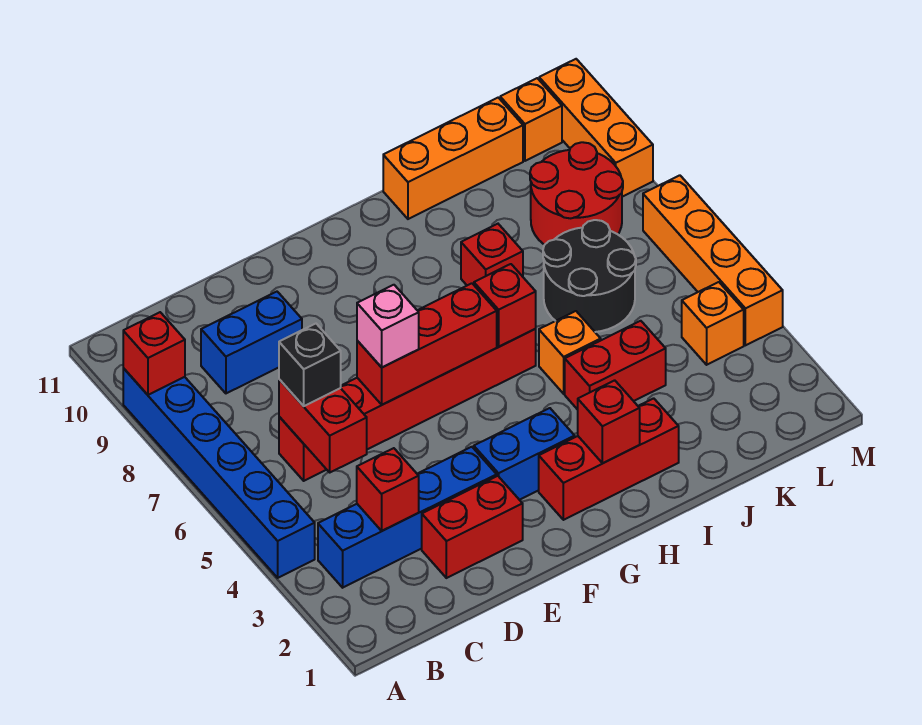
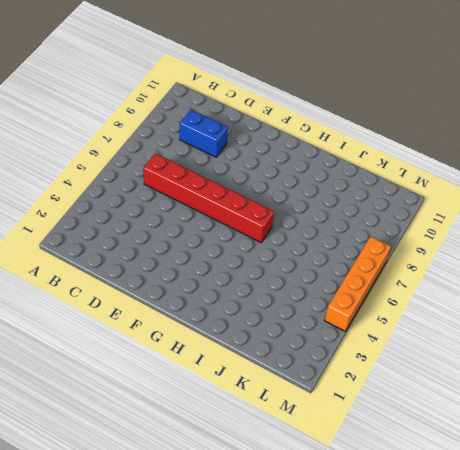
none -> blue 1x6 brick [123,368,315,578]
none -> blue 1x4 brick [318,447,497,588]
none -> red 1x2 brick [422,476,523,578]

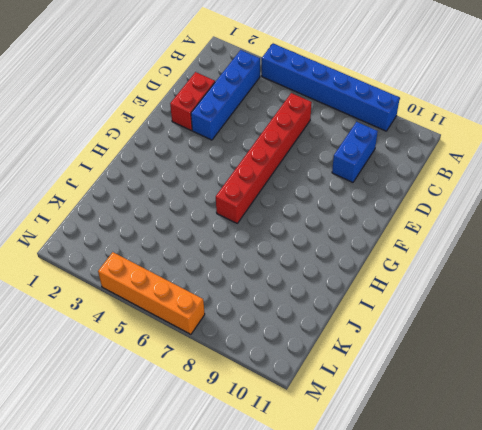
none -> blue 1x2 brick [474,408,575,500]
none -> red 1x3 brick [539,398,679,520]
none -> red 1x2 brick [565,321,666,410]

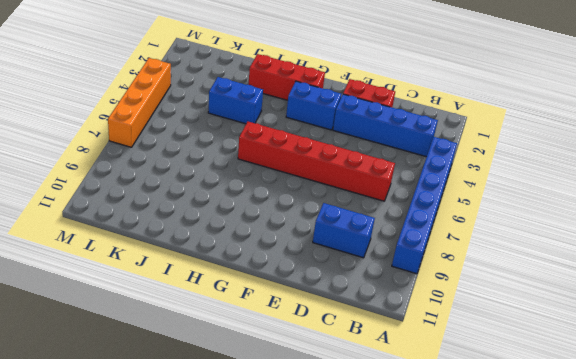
blue 1x2 brick [208,77,263,124] -> red 1x2 brick [565,321,666,410]
none -> orange 1x1 brick [539,311,601,394]
none -> red 1x1 brick [461,224,523,285]
none -> orange 1x3 brick [383,98,523,219]

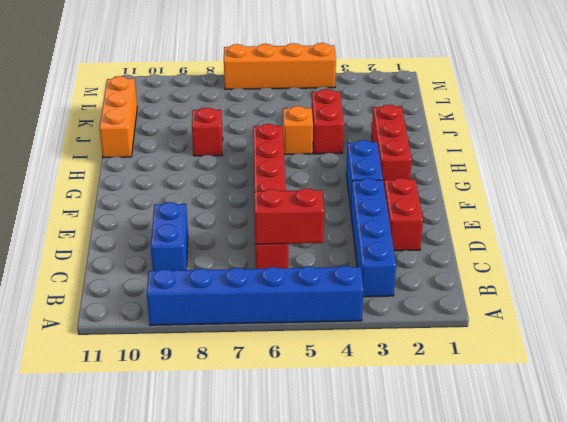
none -> black 2x2 round brick [543,220,636,332]
none -> red 2x2 round brick [530,142,623,245]
none -> orange 1x1 brick [682,282,744,365]

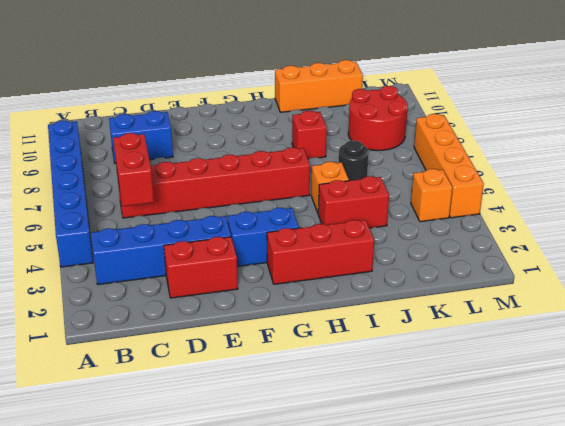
black 1x1 round brick [338,141,369,181] -> black 2x2 round brick [543,220,636,332]
none -> orange 1x1 brick [500,78,562,161]
none -> orange 1x3 brick [539,59,653,197]
none -> red 1x1 brick [123,312,185,395]

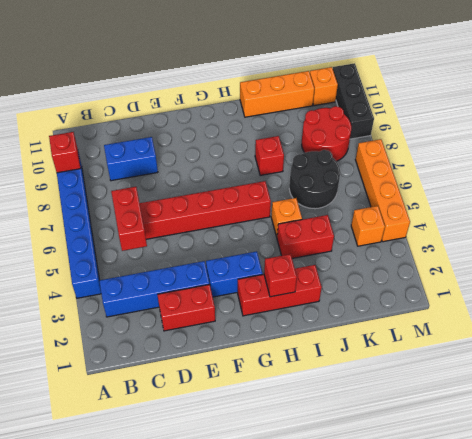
black 1x3 brick [333,63,374,139] -> orange 1x3 brick [539,59,653,197]
none -> red 1x1 brick [357,448,419,531]
none -> red 1x3 brick [357,283,497,405]
none -> red 1x1 brick [474,264,536,346]

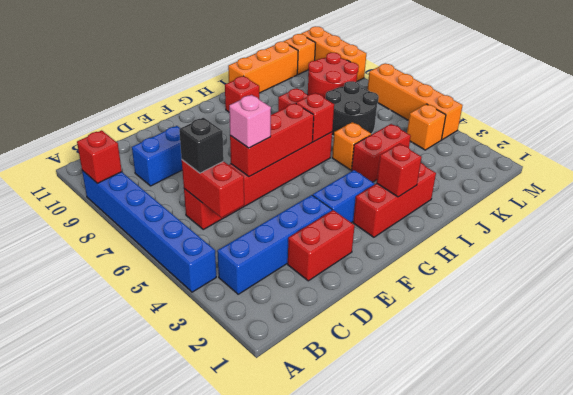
red 1x1 brick [225,76,259,112] -> red 1x1 brick moved to [357,448,419,531]

